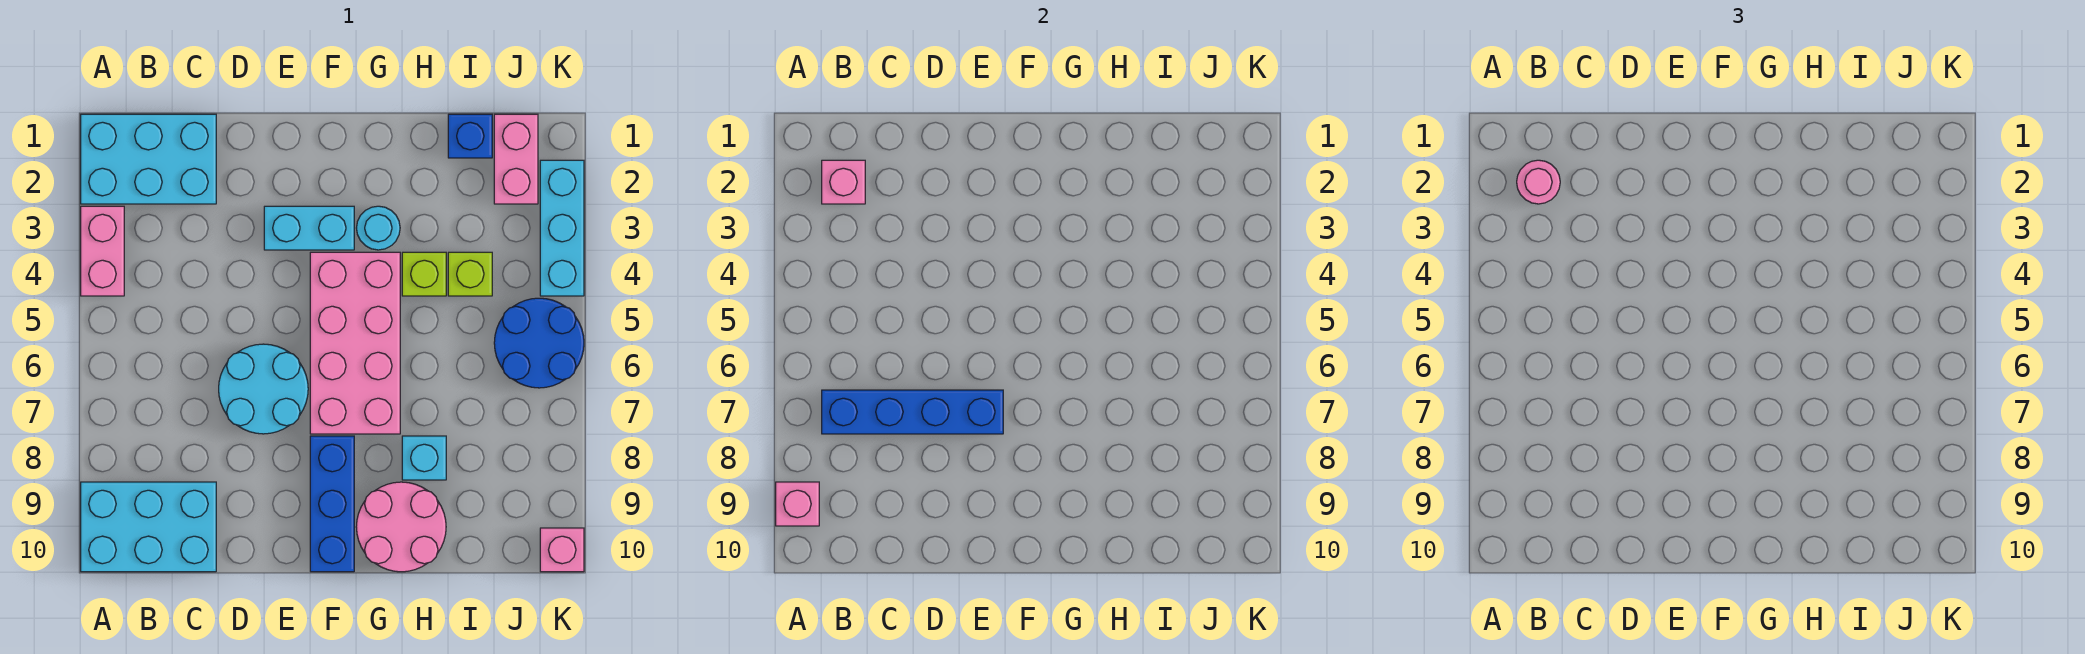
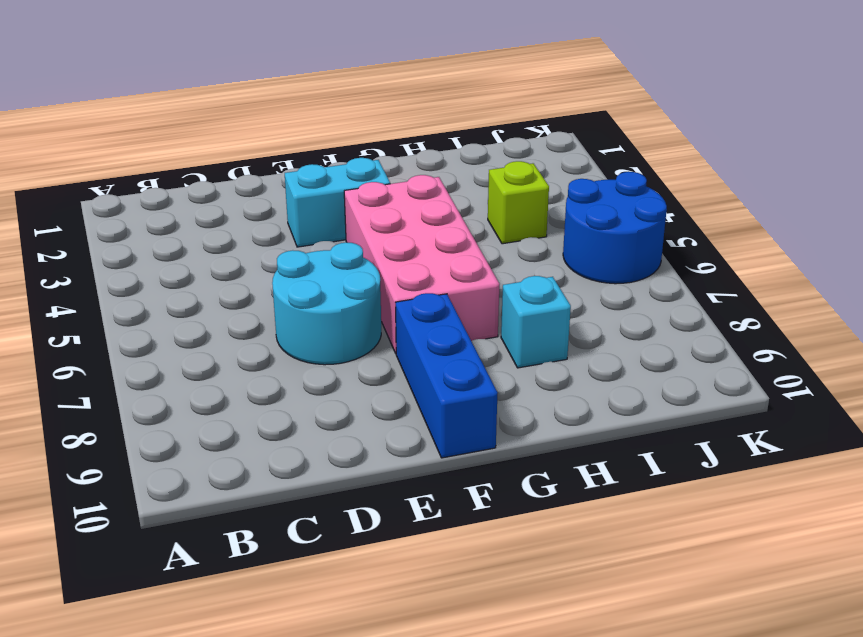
none -> cyan 2x3 brick [81,114,216,204]
none -> pink 1x2 brick [81,206,124,296]
none -> cyan 2x3 brick [81,482,216,572]

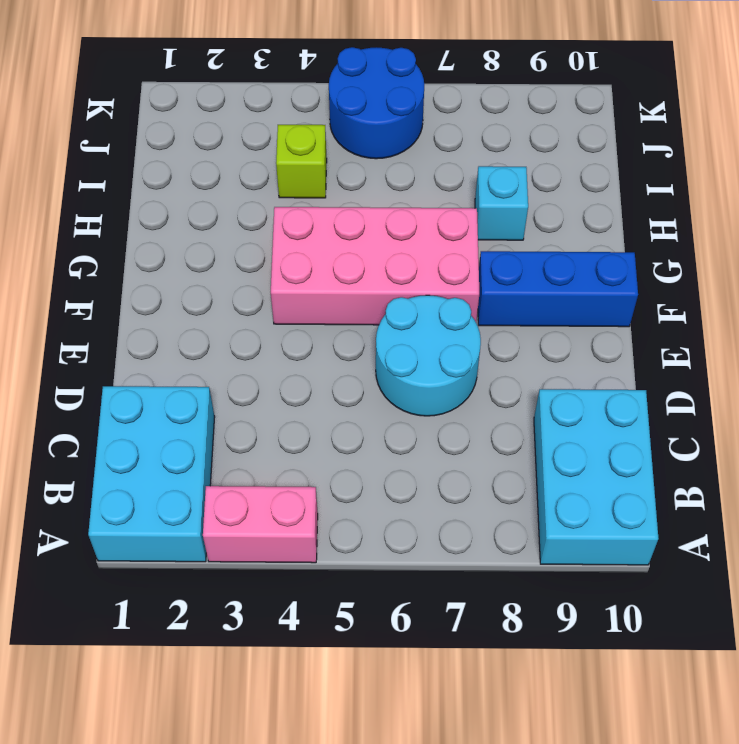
none -> cyan 1x2 brick [264,206,354,250]
none -> cyan 1x1 round brick [357,206,400,250]
none -> pink 2x2 round brick [356,482,446,572]

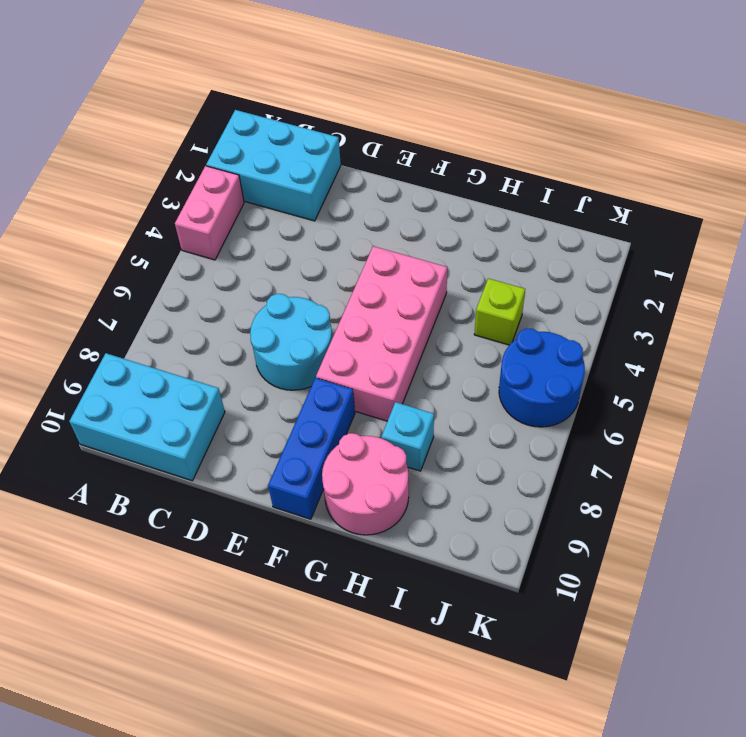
none -> cyan 1x2 brick [264,206,354,250]
none -> cyan 1x1 round brick [357,206,400,250]
none -> lime 1x1 brick [402,252,446,296]

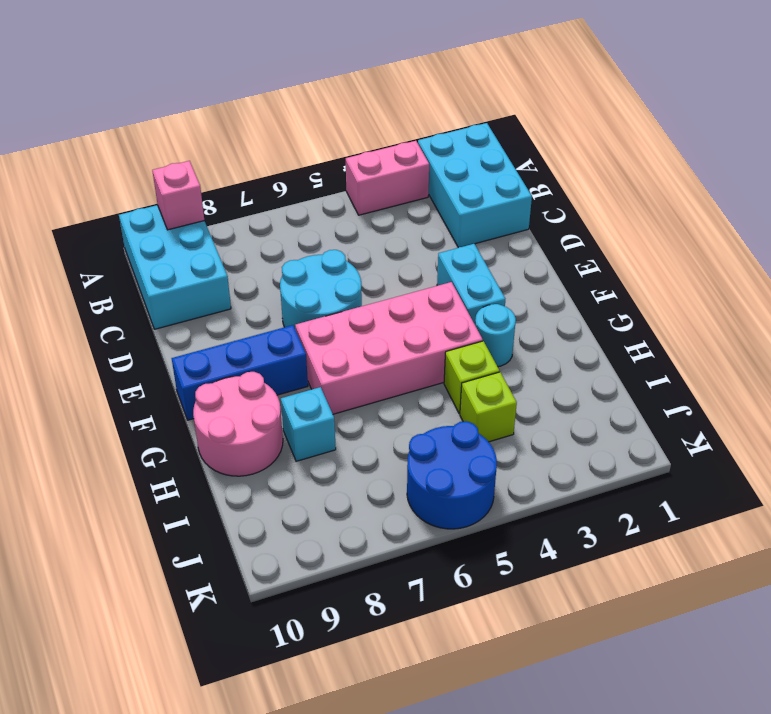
none -> blue 1x1 brick [448,114,492,158]
none -> pink 1x2 brick [494,114,538,204]
none -> cyan 1x3 brick [540,160,584,296]

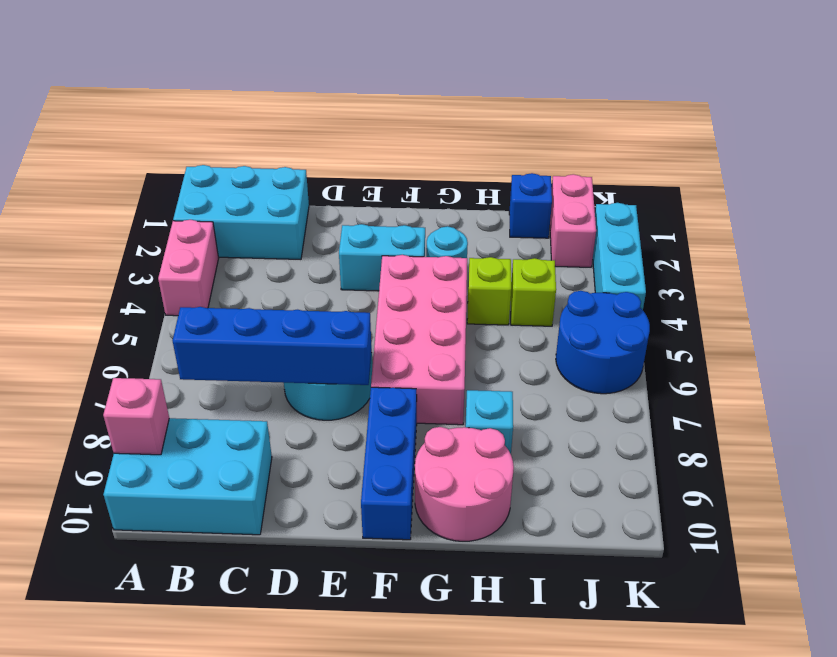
none -> pink 1x1 brick [540,528,584,572]
none -> pink 1x1 brick [822,160,865,204]
none -> pink 1x1 round brick [1517,160,1560,204]

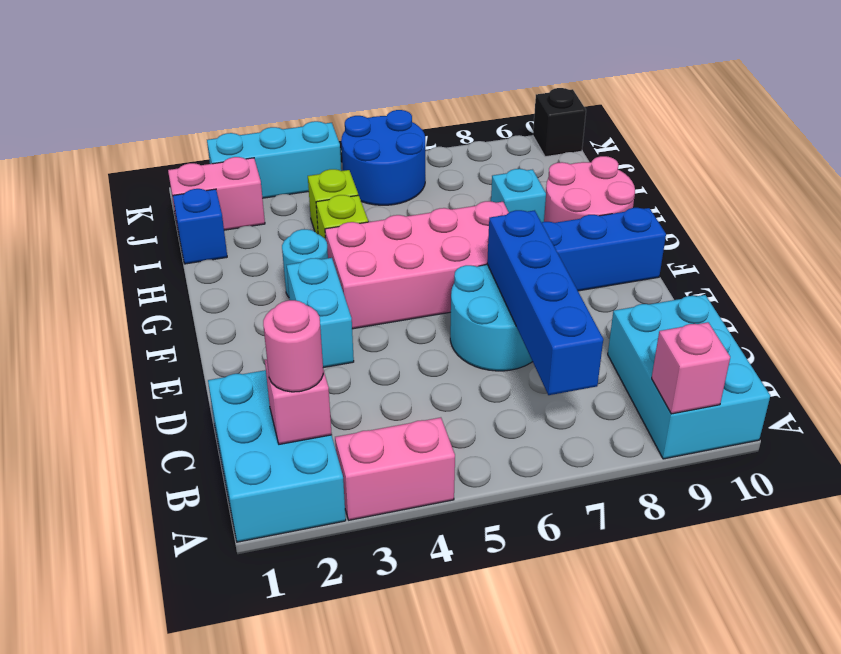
black 1x1 brick [533,88,586,157] -> pink 1x1 brick [540,528,584,572]

